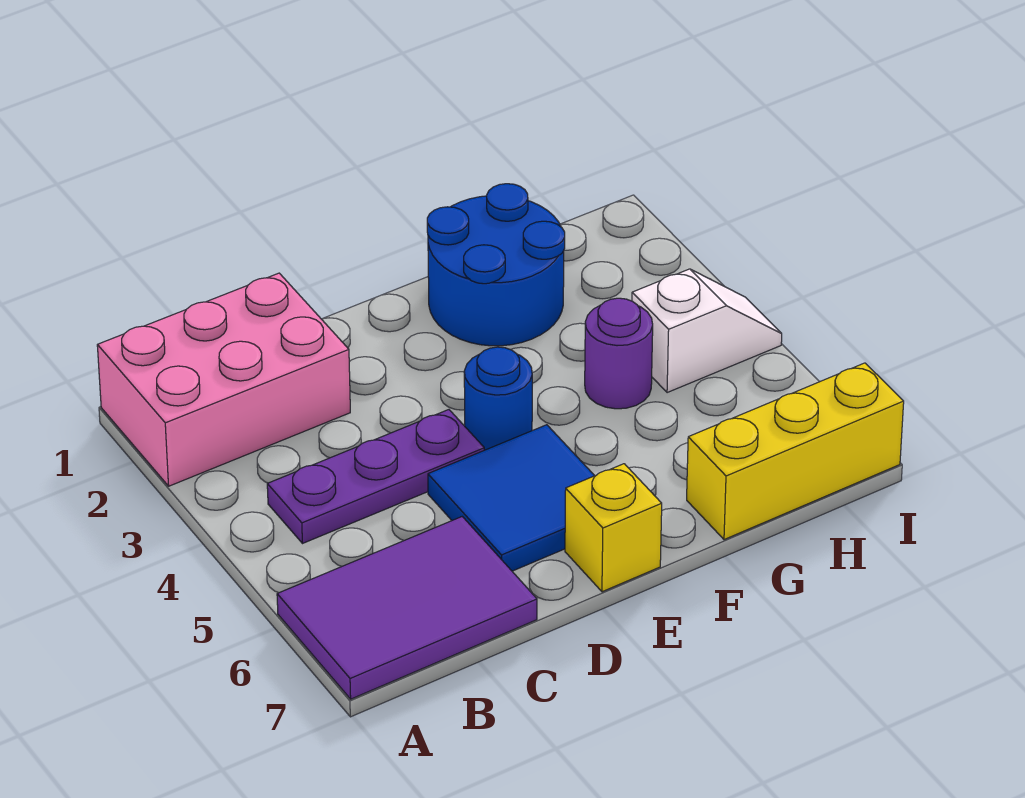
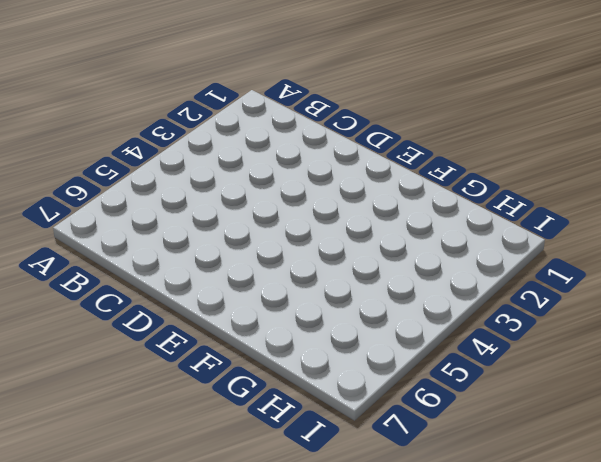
none -> pink 2x3 brick [97,273,350,486]
none -> purple 2x3 tile [277,517,537,699]

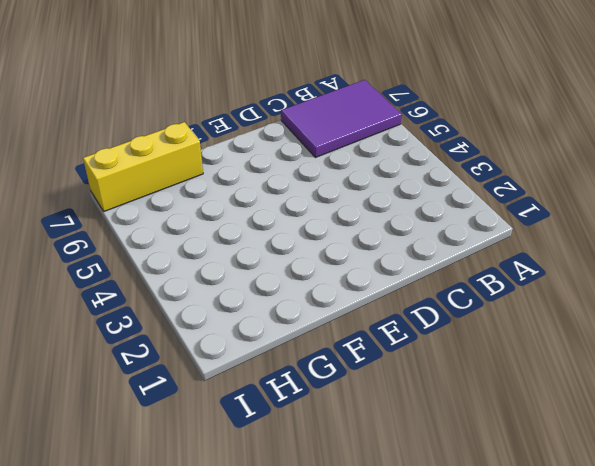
none -> pink 2x3 brick [97,273,350,486]
none -> purple 1x3 plate [267,410,484,544]

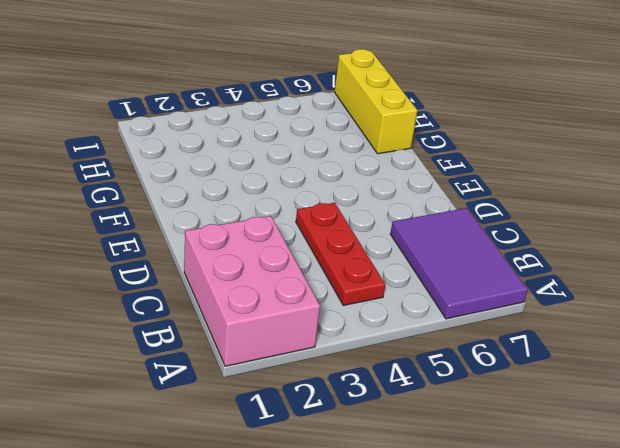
red 1x3 plate [296,203,385,305] -> purple 1x3 plate [267,410,484,544]
none -> blue 2x2 tile [428,425,594,571]
none -> blue 1x1 round brick [464,347,532,450]

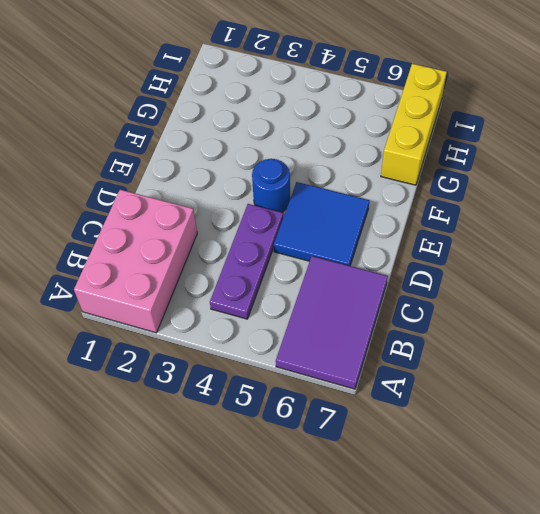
none -> yellow 1x1 brick [565,464,662,592]
none -> blue 2x2 round brick [427,184,565,346]

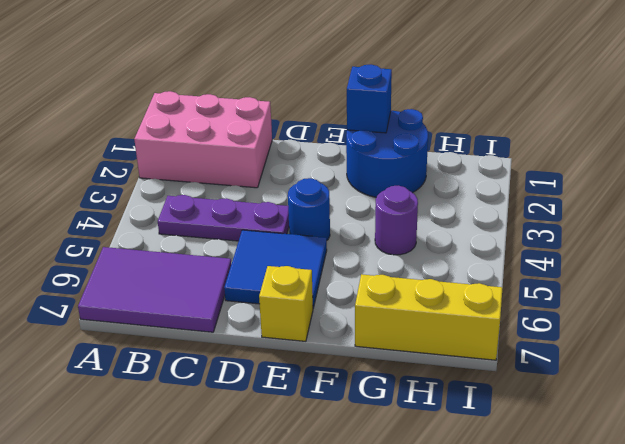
blue 1x1 brick [347,65,392,133] -> none
none -> white 1x2 slope [632,269,782,393]

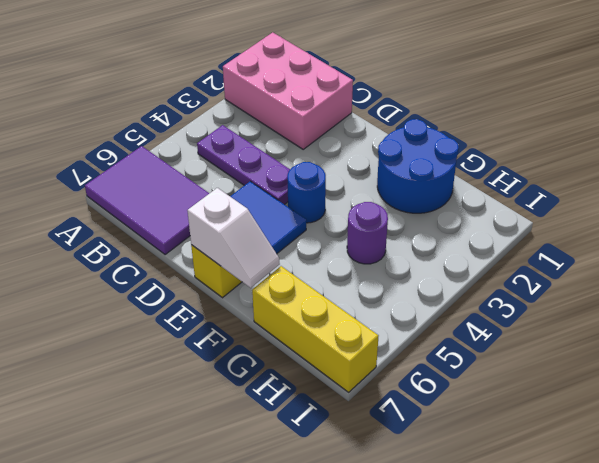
white 1x2 slope [187,188,280,288] -> white 1x2 slope moved to [632,269,782,393]

